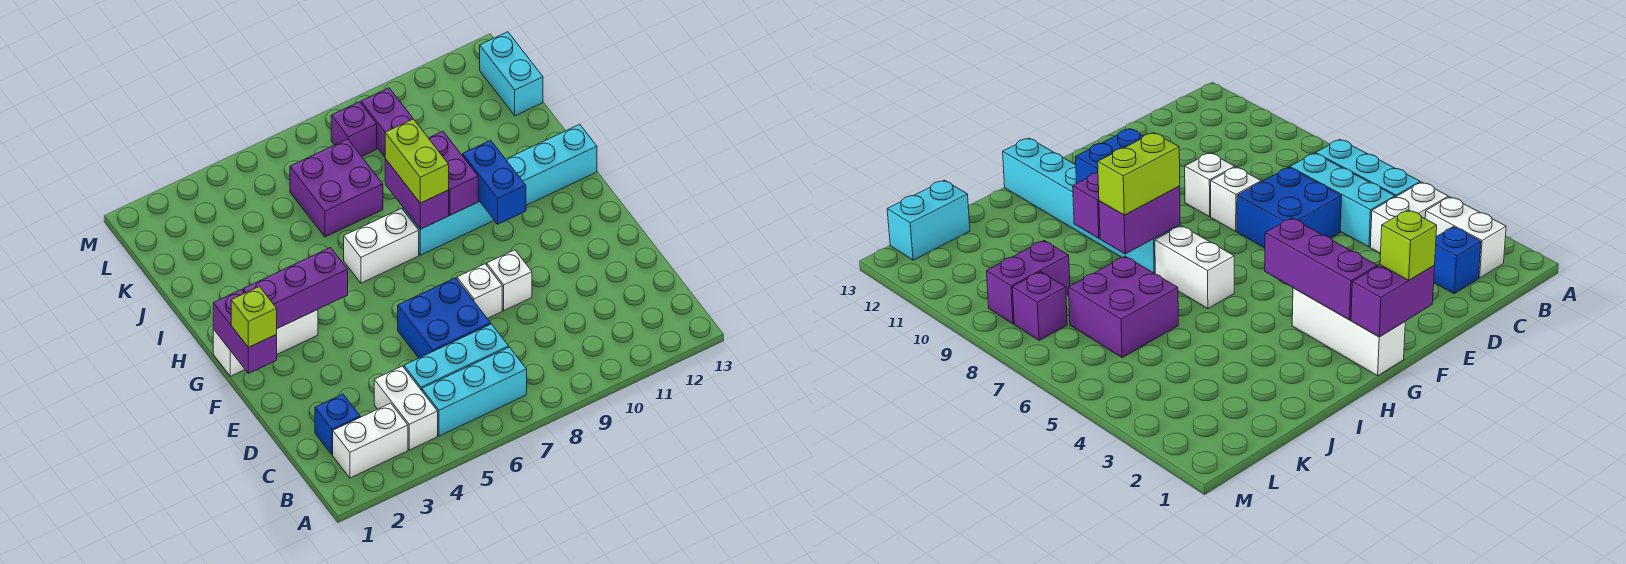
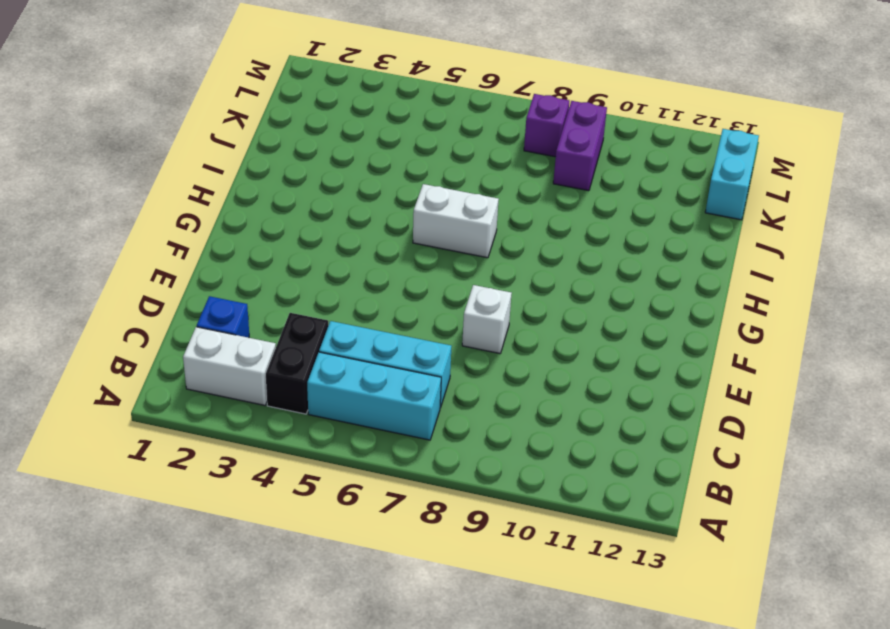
black 1x2 brick [266,313,328,414] -> white 1x2 brick [374,366,438,450]
none -> blue 2x2 brick [398,278,491,358]
none -> white 1x1 brick [487,250,532,311]
none -> white 1x3 brick [213,310,318,376]

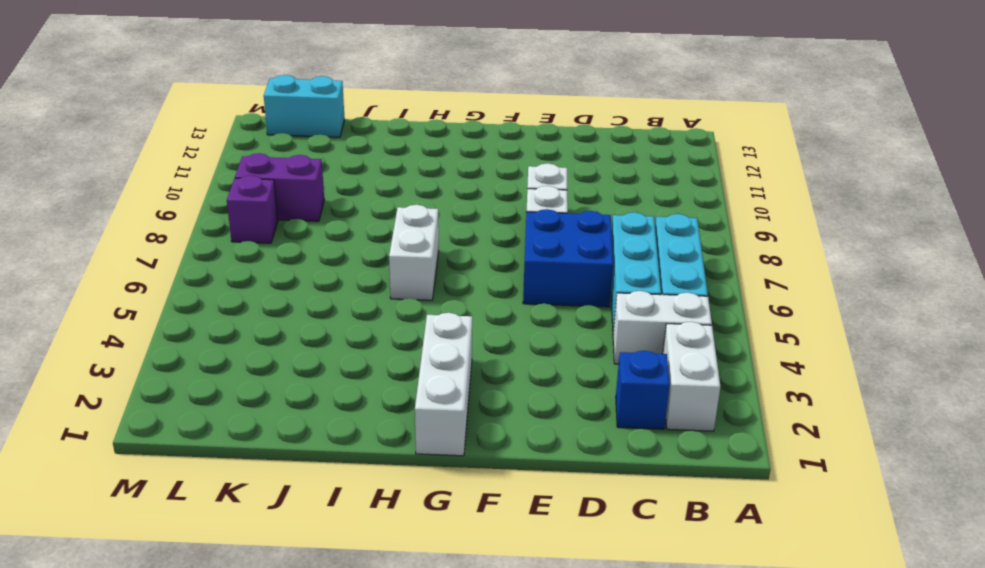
none -> cyan 1x6 brick [403,124,597,255]
none -> purple 2x2 brick [290,139,383,237]
none -> purple 1x2 brick [213,290,277,373]

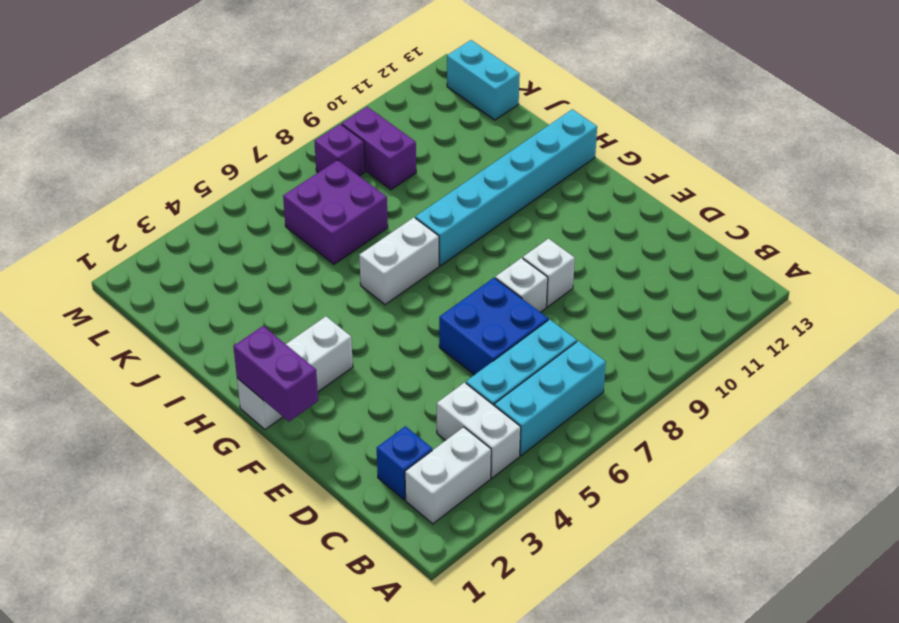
none -> purple 1x3 brick [243,248,348,328]
none -> blue 1x2 brick [463,140,526,224]
none -> purple 1x2 brick [385,159,449,229]

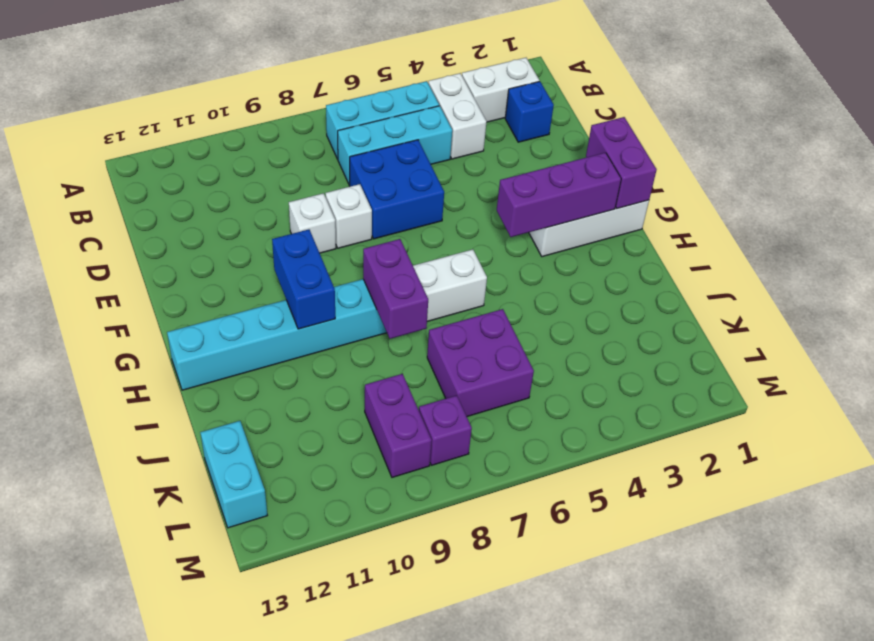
none -> purple 1x2 brick [429,131,478,215]
none -> lime 1x1 brick [231,287,277,348]
none -> lime 1x2 brick [385,119,449,203]

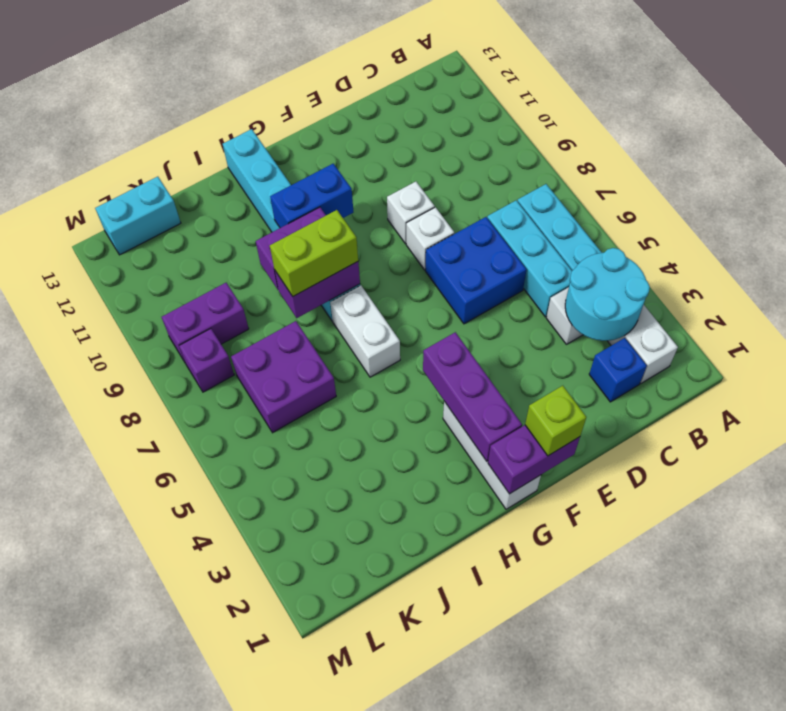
cyan 2x2 round brick [565,248,650,341] -> none

